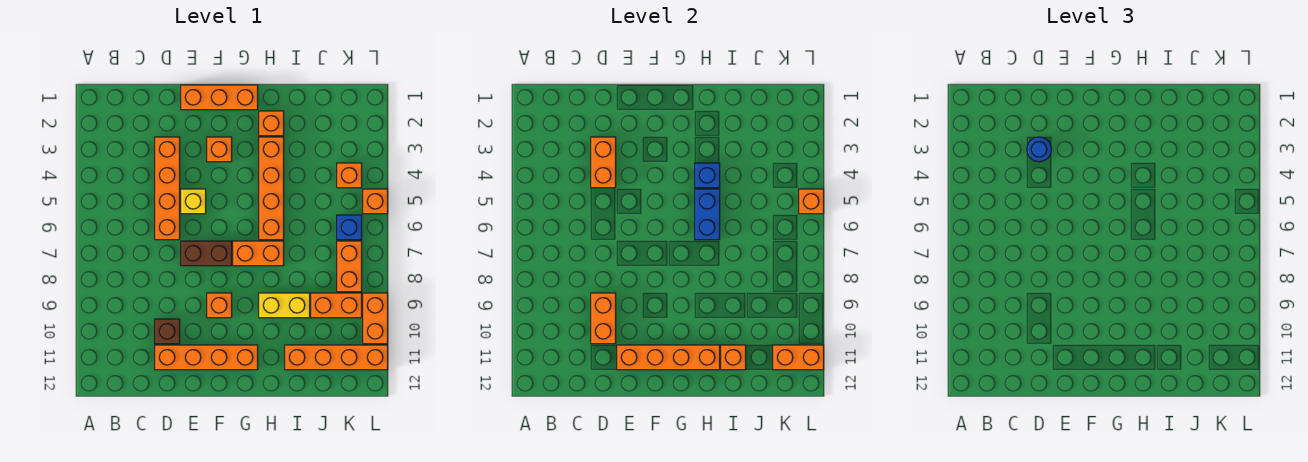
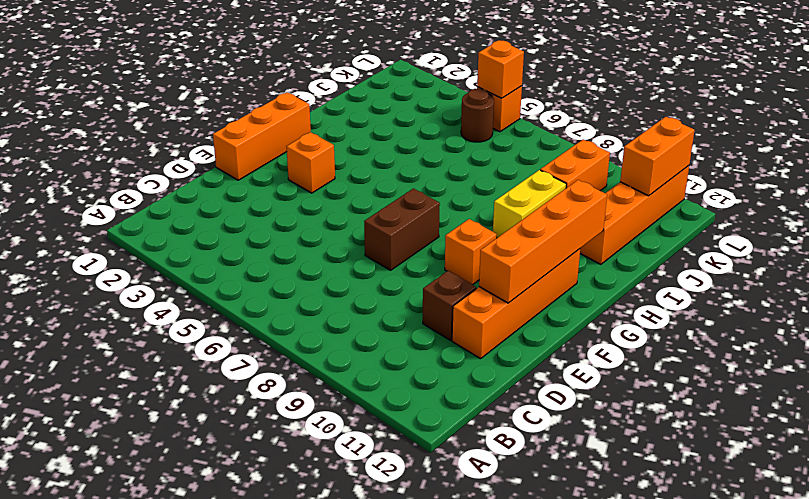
brown 1x1 round brick [461,89,494,142] -> none
none -> orange 1x4 brick [155,137,180,240]
none -> yellow 1x1 brick [181,189,206,214]
none -> orange 1x2 brick [233,241,284,266]

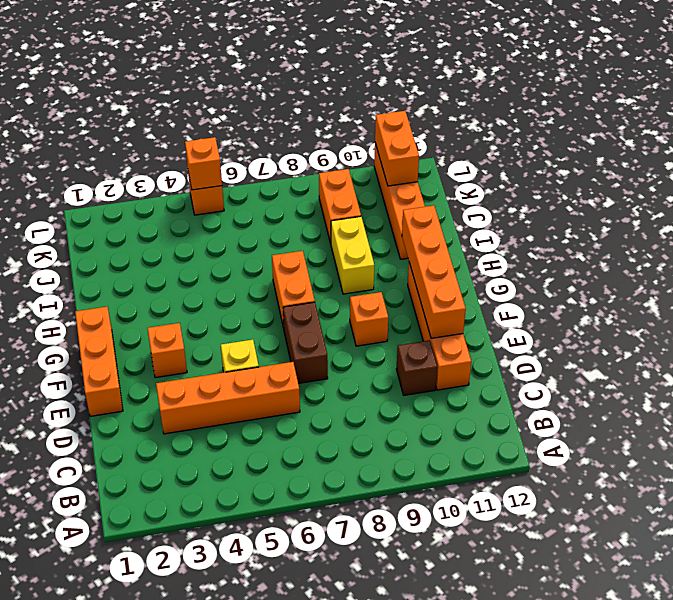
none -> orange 1x1 brick [259,111,284,136]
none -> orange 1x4 brick [259,137,284,240]
none -> orange 1x1 brick [337,163,362,188]

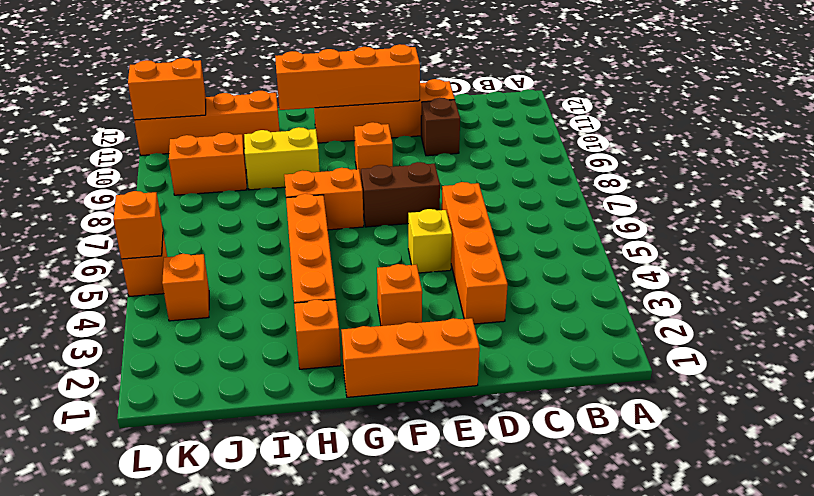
none -> blue 1x1 brick [337,215,362,240]
none -> orange 1x2 brick [337,241,362,292]
none -> orange 1x2 brick [363,293,388,344]

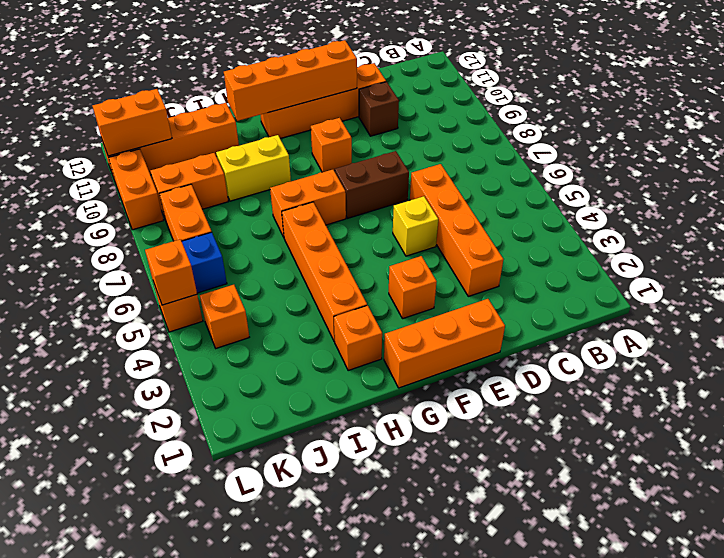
none -> orange 1x2 brick [591,137,616,188]
none -> orange 1x2 brick [591,293,616,344]
none -> blue 1x1 brick [695,163,720,188]

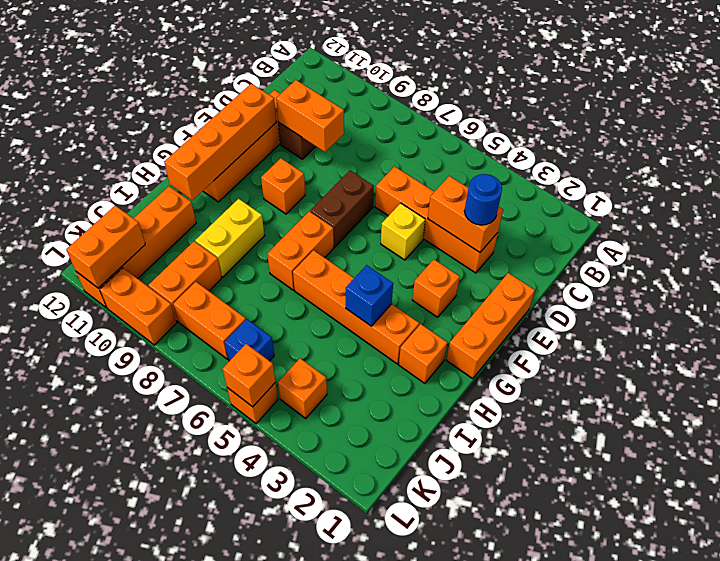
none -> blue 1x2 brick [695,189,720,240]
none -> orange 1x1 brick [721,345,746,370]

